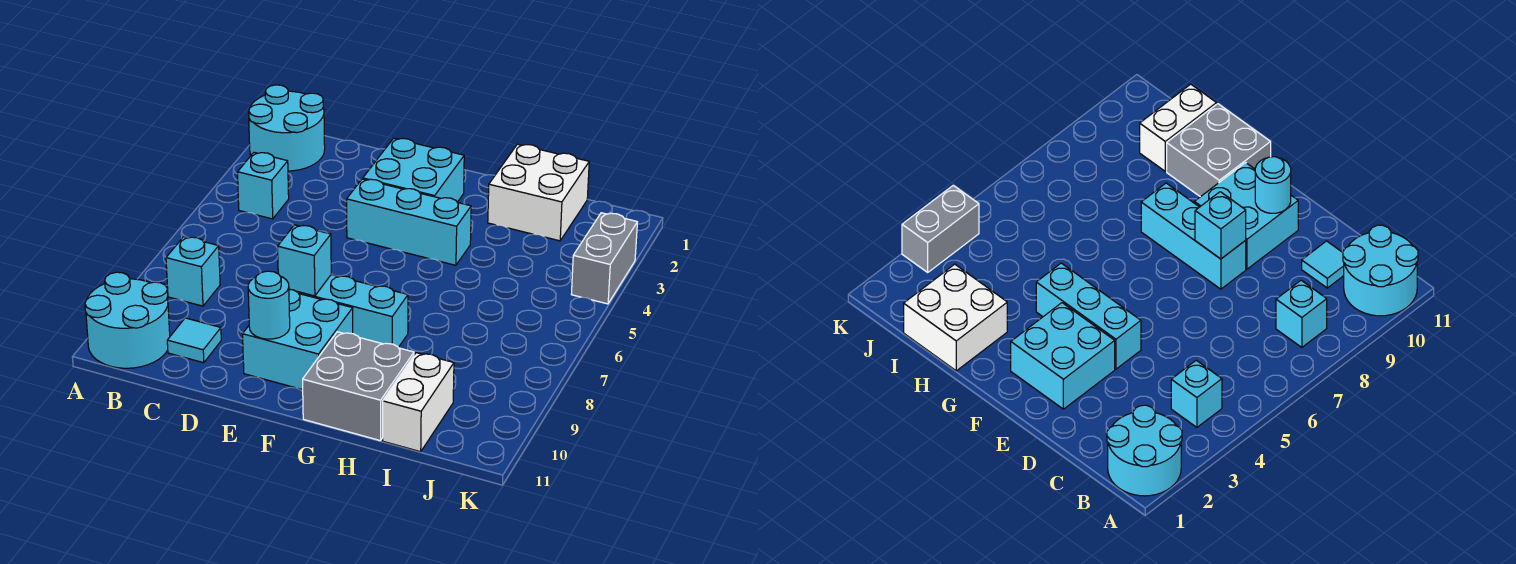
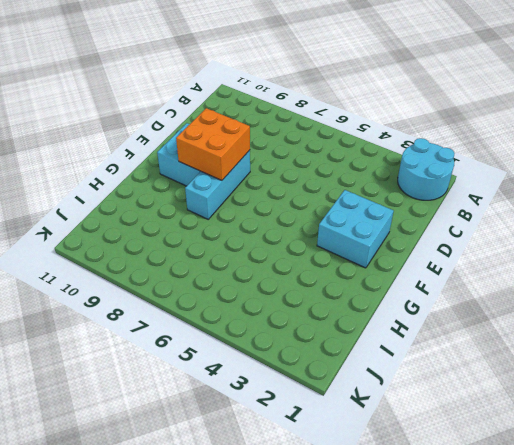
orange 2x2 brick [176,108,250,180] -> cyan 1x1 brick [278,225,331,296]
none -> cyan 2x2 round brick [85,272,170,368]
none -> cyan 1x1 brick [238,152,289,219]
none -> cyan 1x1 brick [166,237,220,306]

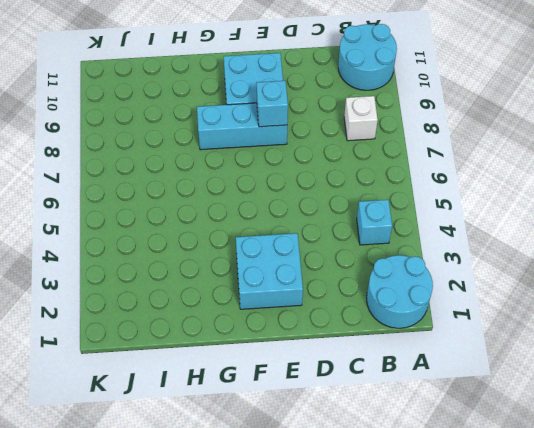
white 1x1 brick [344,96,378,141] -> cyan 1x1 brick [166,237,220,306]
none -> cyan 1x1 tile [167,318,221,363]
none -> cyan 1x3 brick [347,179,471,265]
none -> grey 2x2 brick [303,332,414,441]

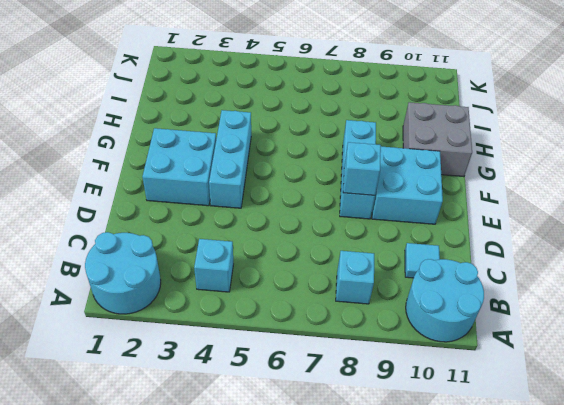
none -> white 2x2 brick [488,144,589,241]
none -> white 1x2 brick [383,353,454,452]
none -> grey 1x2 brick [571,213,637,304]

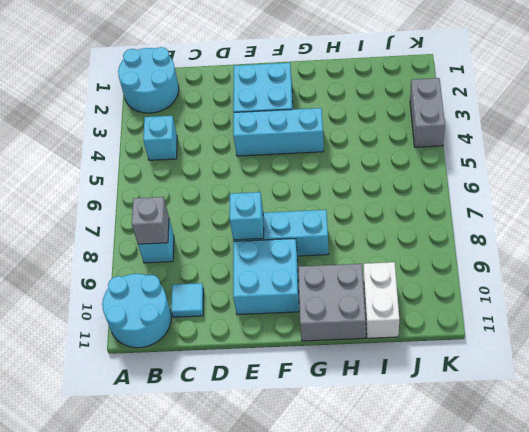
grey 1x1 brick [132,197,169,244] -> none
none -> white 2x2 brick [488,144,589,241]
none -> cyan 1x1 round brick [248,271,290,339]

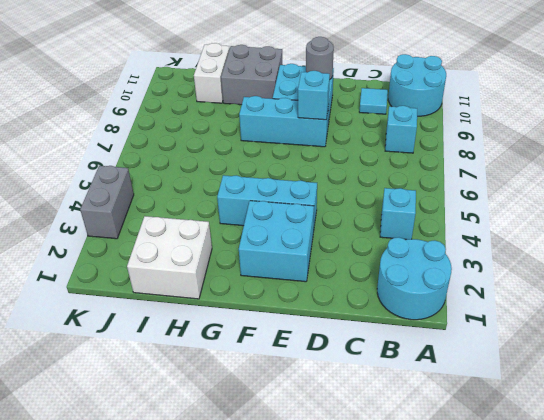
grey 1x1 round brick [306,37,334,79] -> cyan 1x1 round brick [248,271,290,339]

